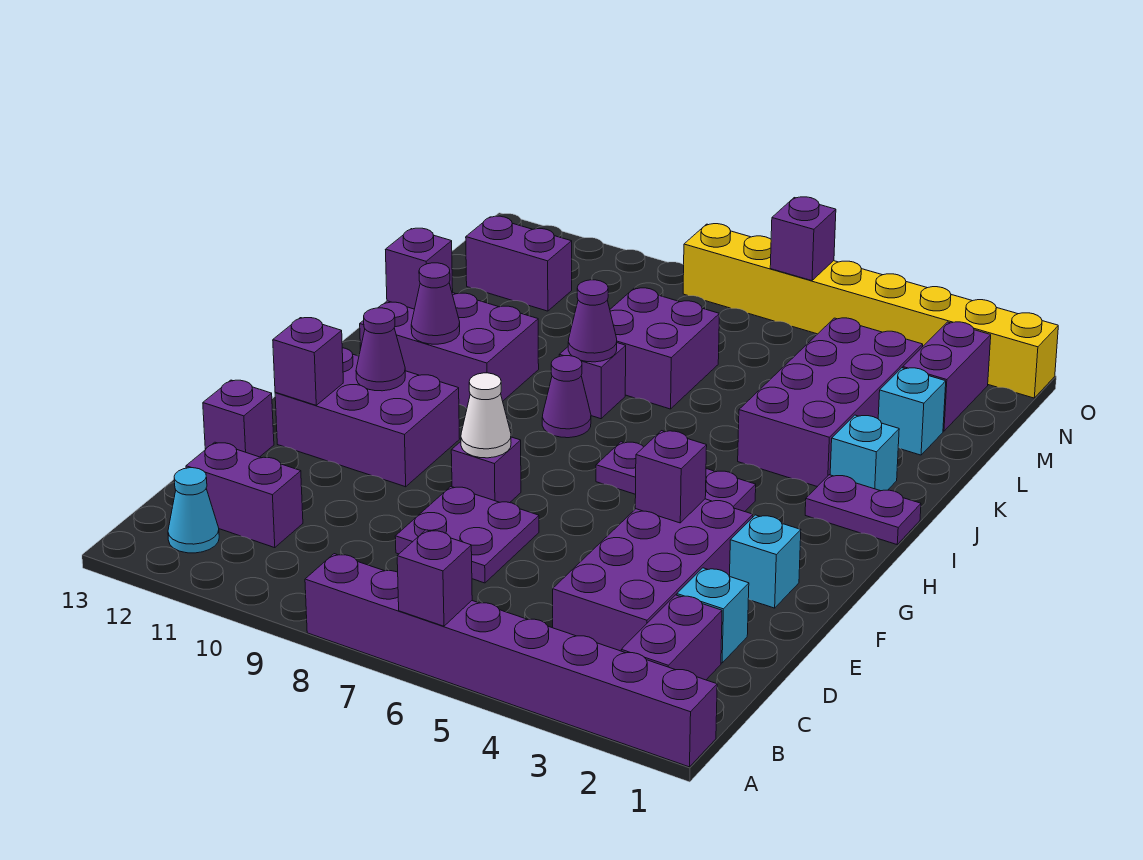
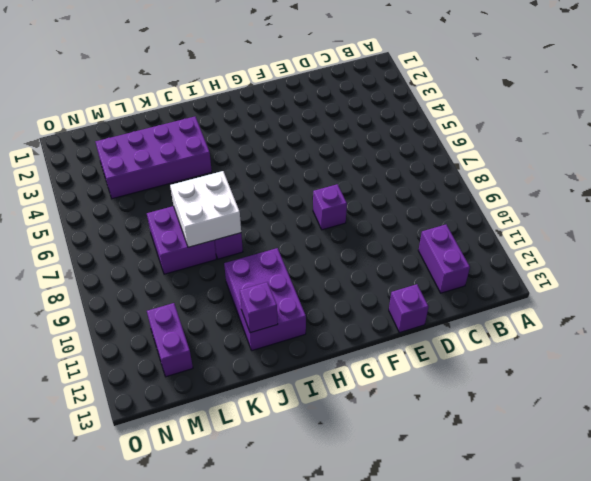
white 2x2 brick [170,171,241,247] -> purple 1x1 cone [568,280,617,362]
none -> purple 1x8 brick [305,554,717,767]
none -> purple 1x2 brick [621,595,722,680]
none -> cyan 1x1 cone [168,468,219,553]
none -> purple 2x4 brick [553,499,753,651]

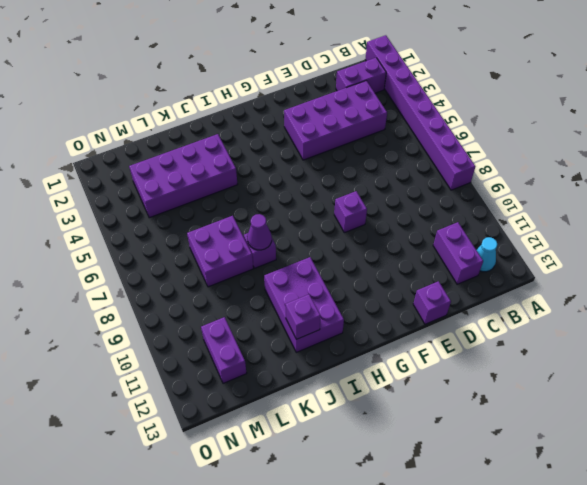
none -> cyan 1x1 brick [677,568,749,663]
none -> purple 2x2 plate [395,487,539,583]
none -> cyan 1x1 brick [730,515,801,608]
none -> purple 2x3 brick [275,348,459,487]

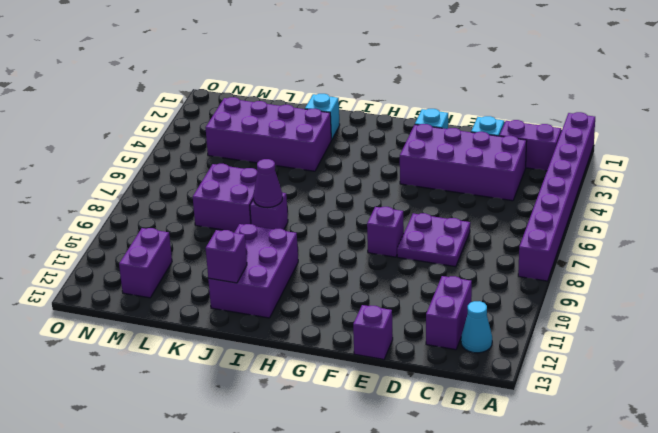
none -> purple 2x3 brick [275,348,459,487]
none -> purple 1x3 plate [596,442,756,512]
none -> purple 1x2 plate [805,475,921,544]
none -> purple 1x1 cone [542,356,591,438]

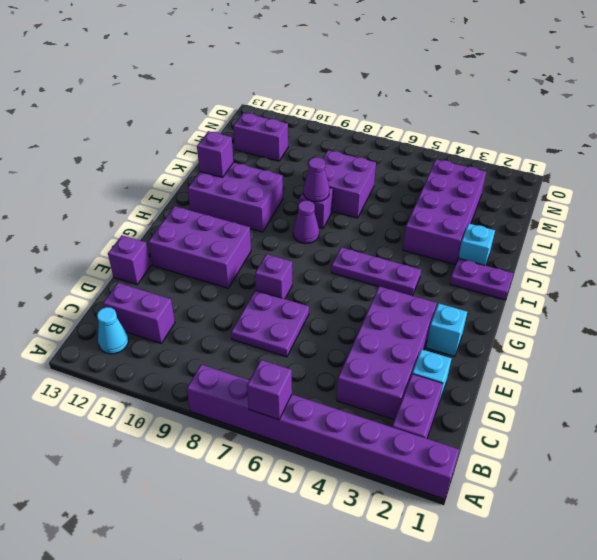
none -> cyan 1x1 brick [878,368,946,455]
none -> purple 1x2 brick [903,322,991,431]
none -> yellow 1x8 brick [683,224,1058,398]
none -> purple 1x1 brick [635,431,707,523]

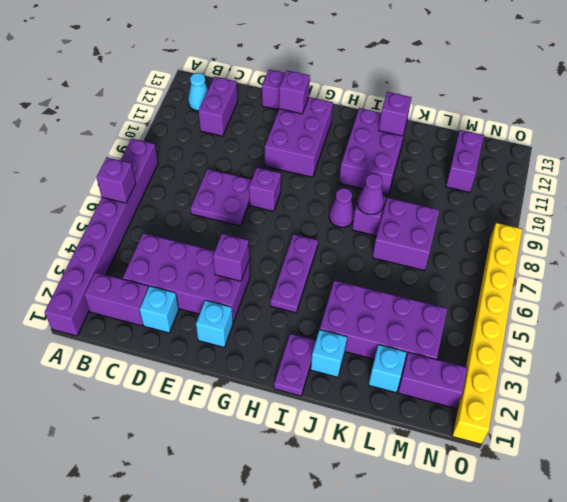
none -> white 1x1 cone [461,373,511,458]
none -> purple 1x1 cone [356,308,405,391]
none -> purple 1x1 cone [411,263,460,344]
none -> purple 1x1 brick [770,197,836,281]

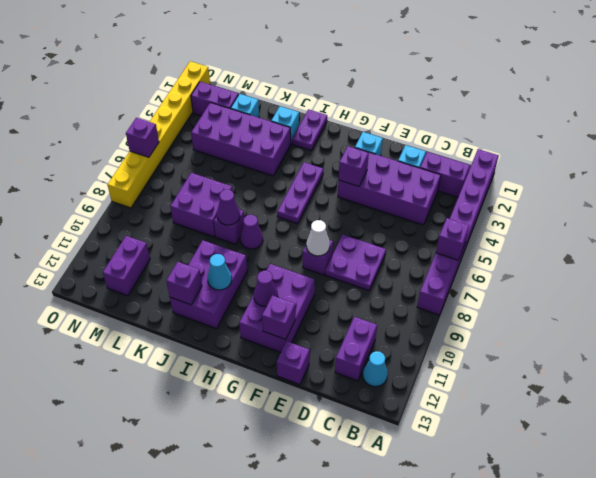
cyan 1x1 cone [208,254,232,290] -> purple 1x1 cone [411,263,460,344]

